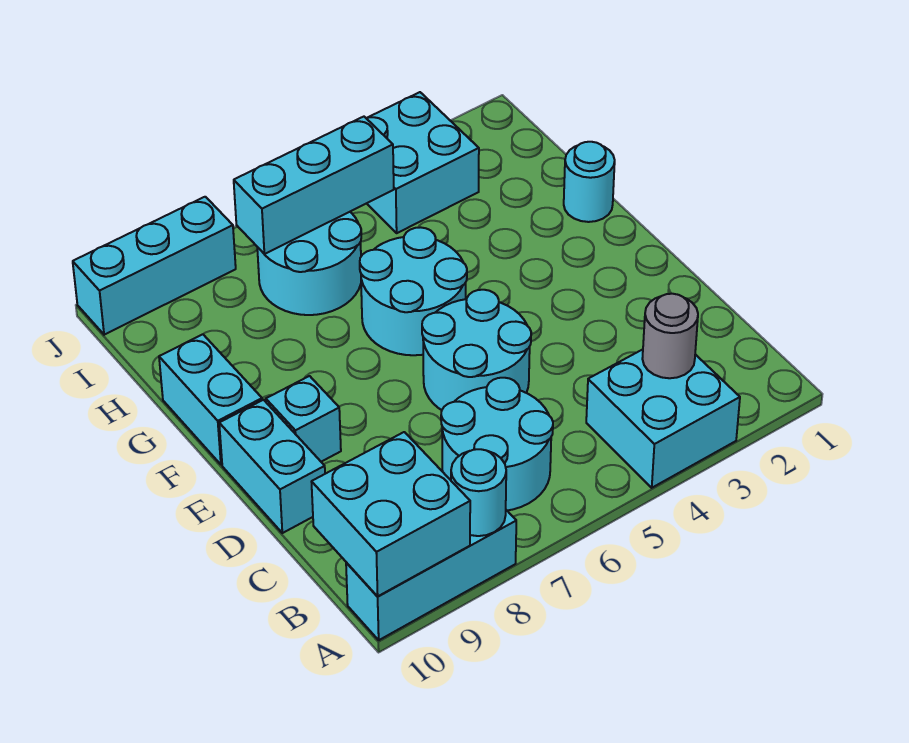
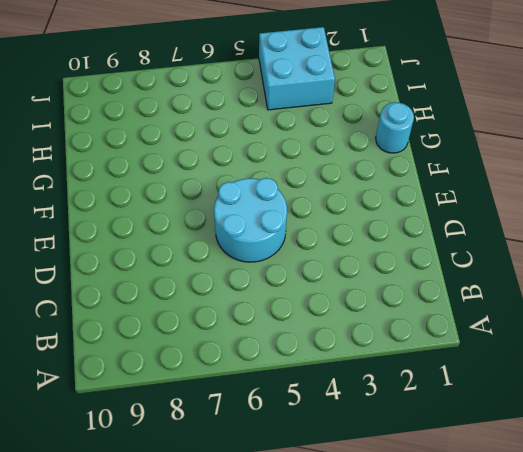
none -> cyan 2x2 brick [586,349,740,488]
none -> cyan 1x3 brick [346,510,516,640]
none -> cyan 2x2 round brick [441,378,553,510]

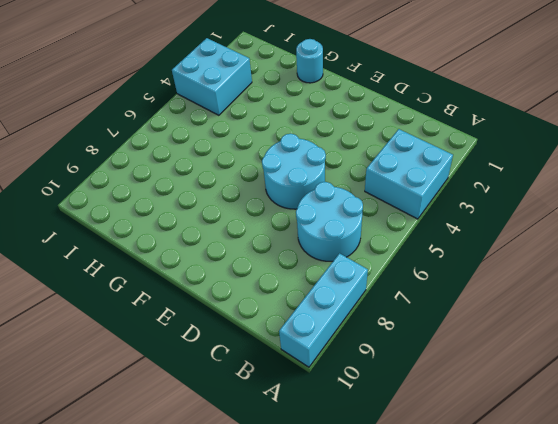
none -> cyan 1x2 brick [219,400,325,533]
none -> cyan 1x1 brick [266,376,341,462]
none -> cyan 2x2 round brick [360,227,467,355]

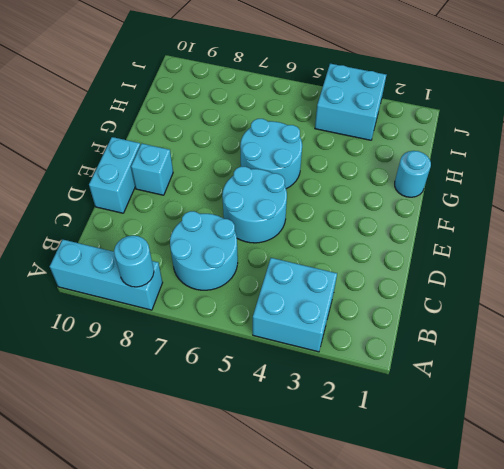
none -> cyan 1x2 brick [159,334,262,465]
none -> cyan 2x2 round brick [257,212,361,315]
none -> cyan 1x3 brick [73,197,236,335]

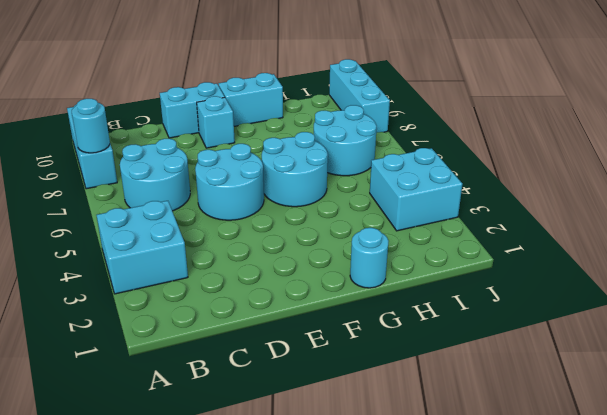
none -> cyan 2x2 brick [312,432,470,597]
none -> grey 1x1 round brick [642,294,698,378]
none -> cyan 1x3 brick [234,117,394,254]

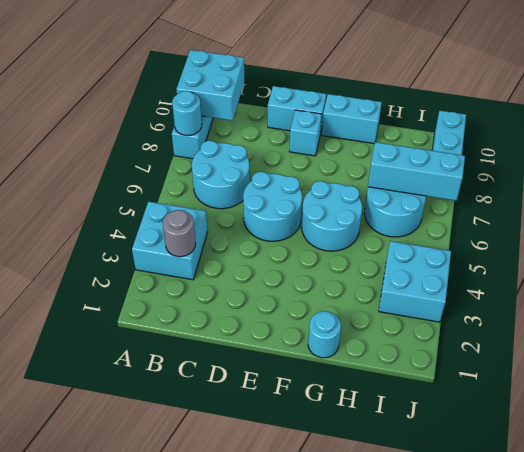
cyan 1x3 brick [368,142,465,201] -> cyan 1x3 brick turned to [234,117,394,254]

